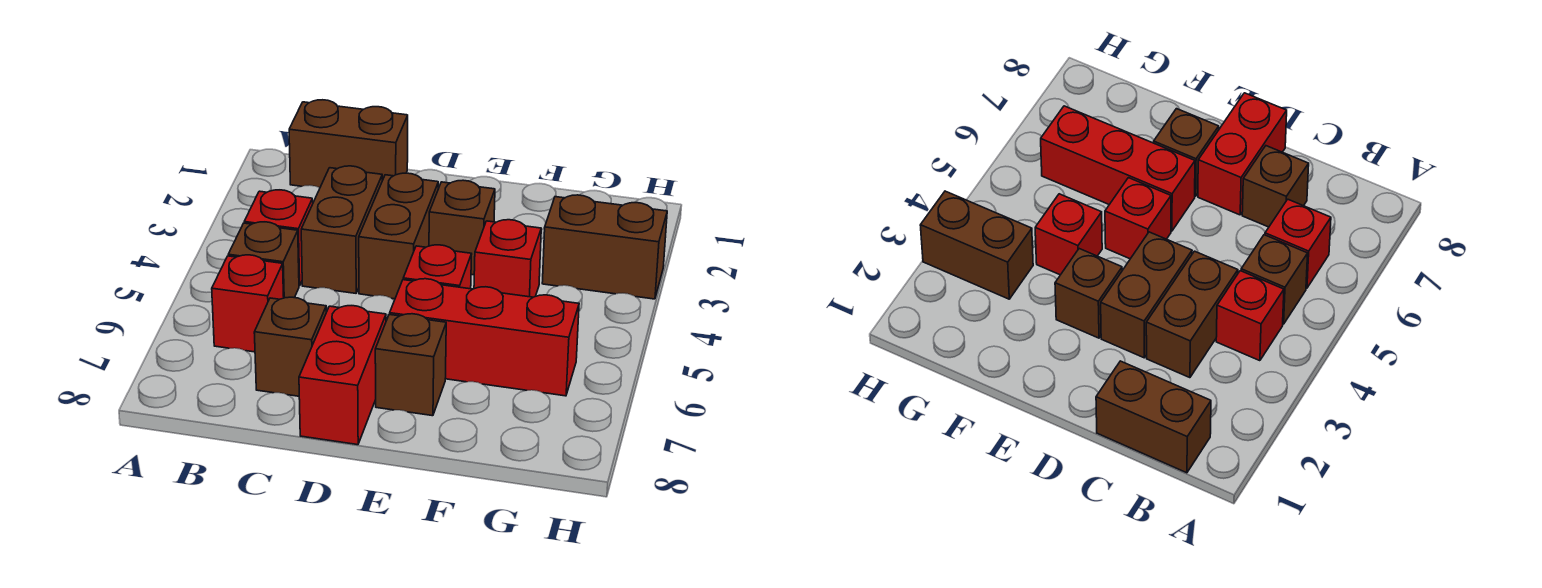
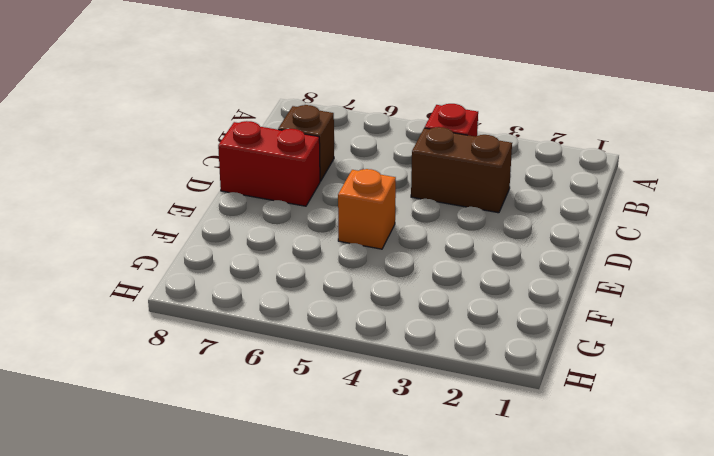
orange 1x1 brick [338,169,396,249] -> red 1x1 brick [403,245,472,289]
none -> brown 1x2 brick [289,100,408,188]
none -> brown 1x1 brick [228,222,299,298]
none -> red 1x1 brick [212,255,284,352]

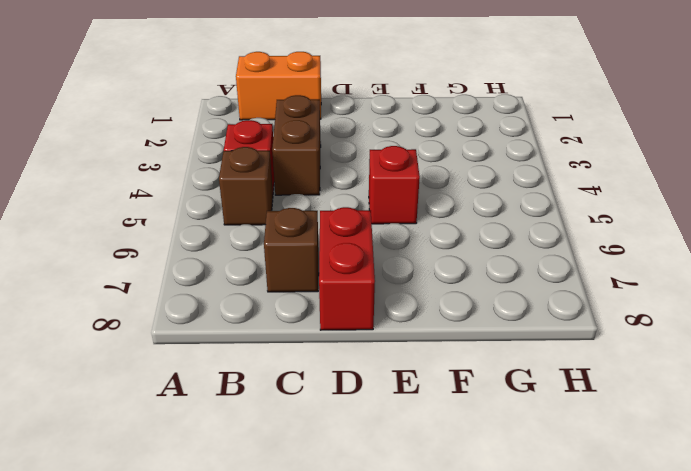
orange 1x2 brick [236,52,321,120] -> brown 1x2 brick [289,100,408,188]
none -> red 1x1 brick [212,255,284,352]
none -> brown 1x2 brick [359,173,438,299]
none -> brown 1x1 brick [429,180,495,275]

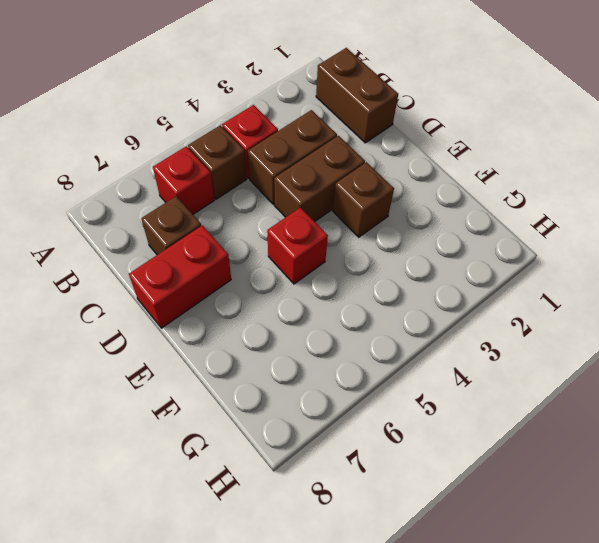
none -> red 1x3 brick [390,279,579,396]
none -> brown 1x1 brick [375,314,446,416]
none -> red 1x1 brick [474,220,541,297]

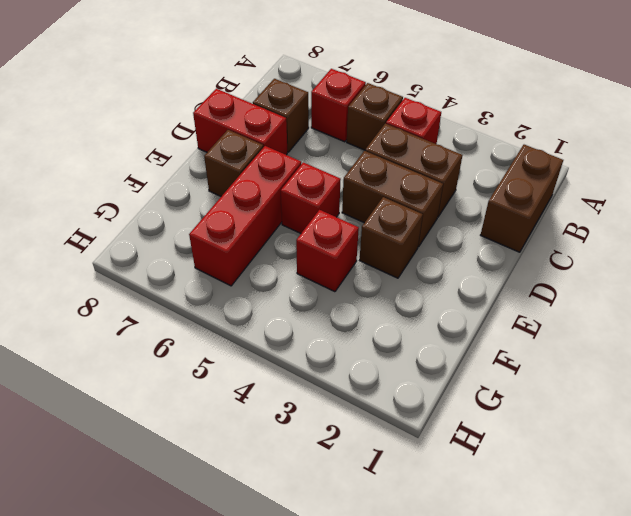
none -> brown 1x2 brick [542,195,667,299]

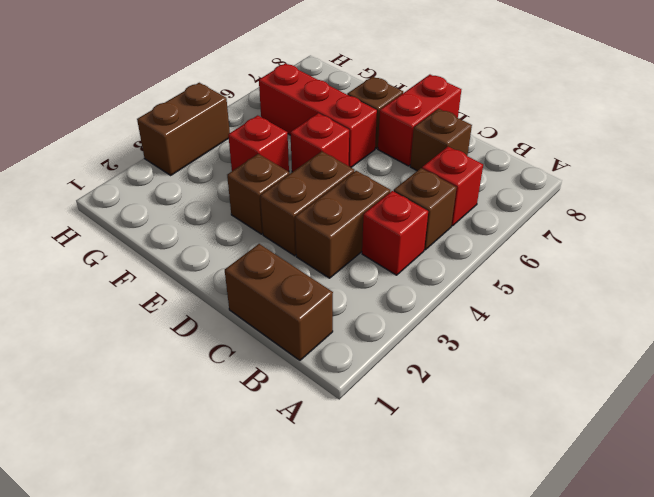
brown 1x2 brick [137,83,230,175] -> brown 1x2 brick turned to [542,195,667,299]

